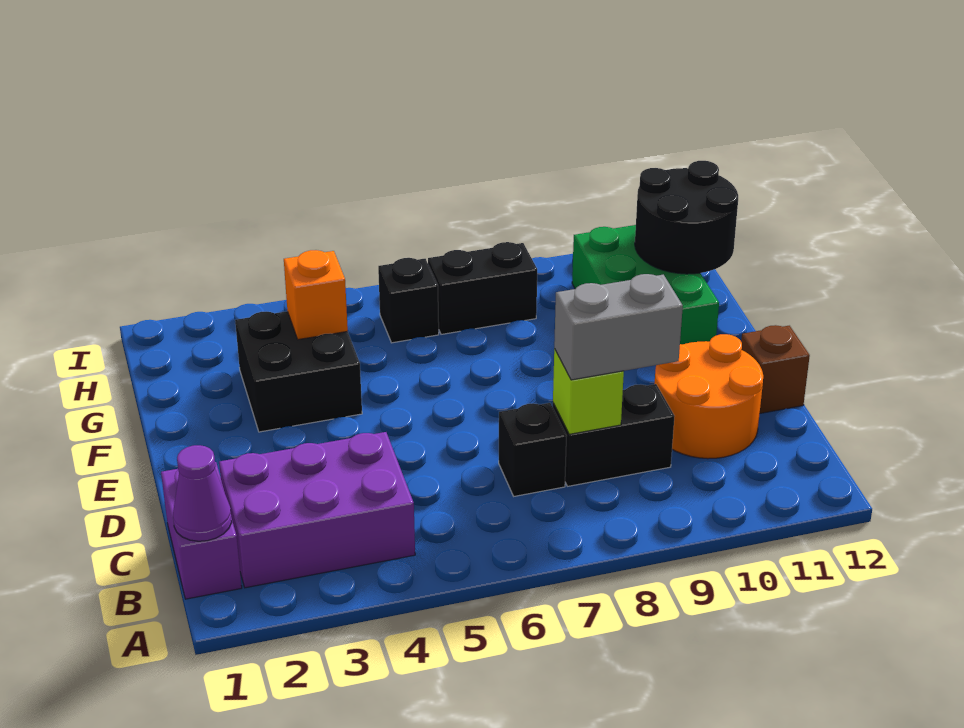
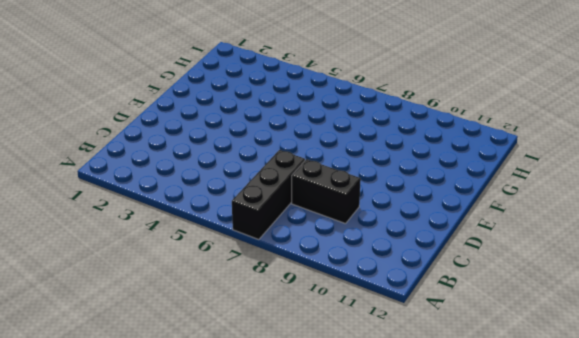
black 1x3 brick [232,150,305,239] -> black 1x1 brick [499,403,567,496]
none -> purple 1x2 brick [161,462,242,599]
none -> purple 2x3 brick [219,432,415,588]
none -> orange 2x2 round brick [655,334,763,459]

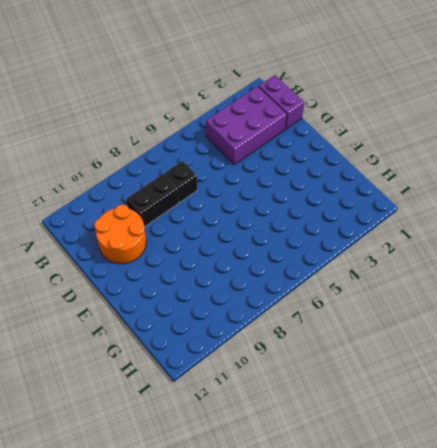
none -> brown 1x1 brick [741,325,810,413]
none -> black 2x2 brick [235,311,362,432]
none -> green 2x3 brick [572,225,719,345]

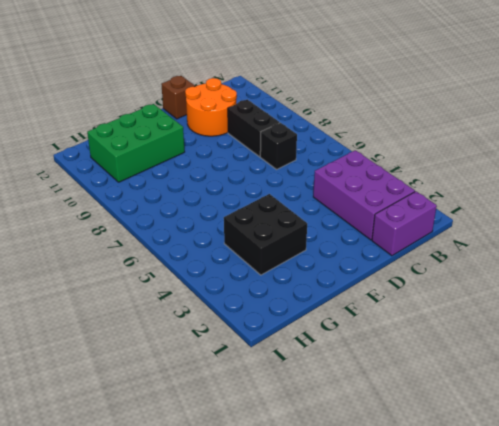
none -> black 1x1 brick [378,258,439,343]
none -> black 1x2 brick [428,242,537,334]
none -> purple 1x1 cone [173,445,232,541]

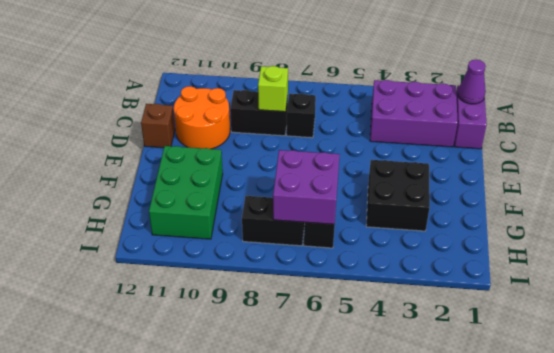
purple 2x2 brick [273,150,339,224] -> none
none -> orange 1x1 brick [284,250,348,340]
none -> black 2x2 round brick [635,161,738,274]
none -> grey 1x2 brick [554,274,683,380]

